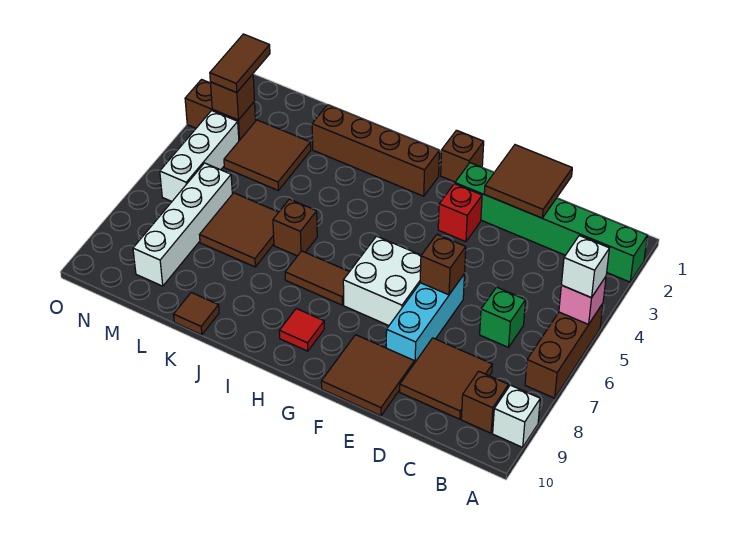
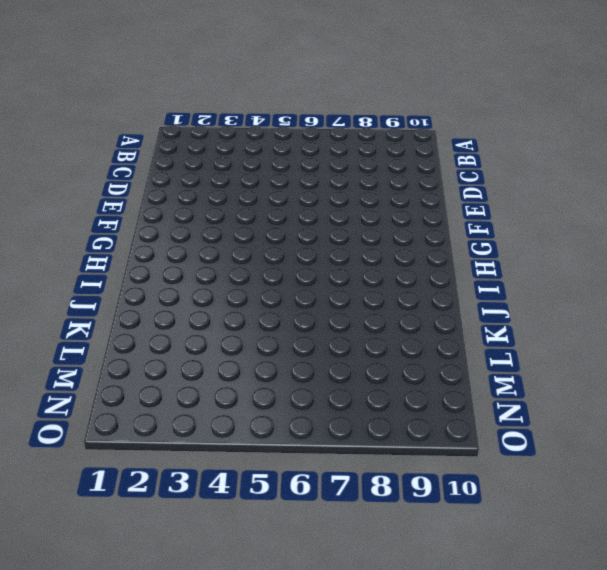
none -> green 1x6 brick [455,163,647,282]
none -> brown 1x3 brick [525,303,603,398]
none -> white 1x1 brick [493,385,540,447]

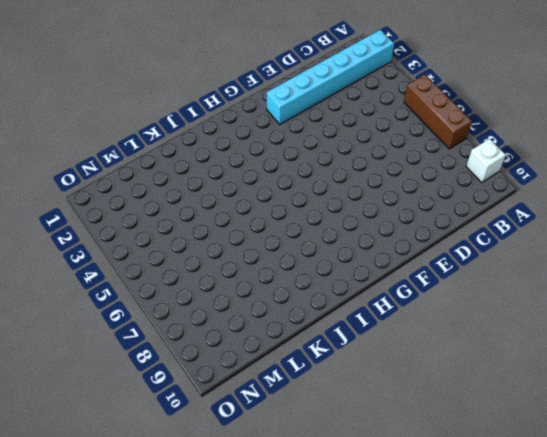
cyan 1x6 brick [267,30,394,124] -> green 1x6 brick [455,163,647,282]
none -> brown 1x1 brick [461,371,508,433]
none -> green 1x1 brick [480,287,526,347]
none -> brown 2x2 tile [400,338,492,419]

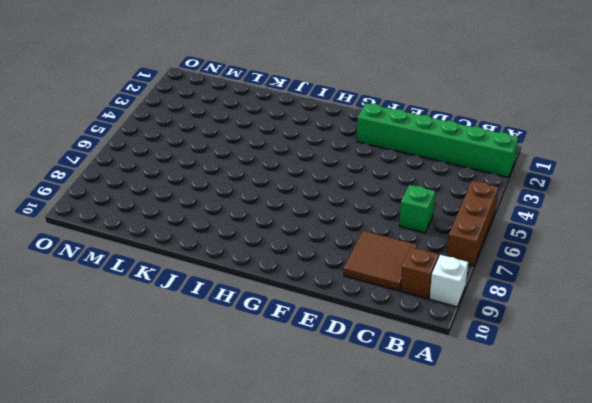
none -> cyan 1x3 brick [386,275,464,363]
none -> brown 2x2 tile [321,335,414,416]
none -> red 1x1 brick [438,184,482,242]

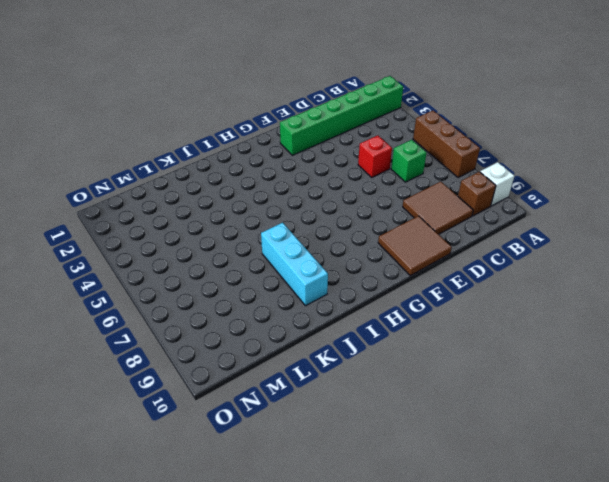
red 1x1 brick [358,136,392,177] -> red 1x1 brick moved to [438,184,482,242]
cyan 1x3 brick [261,223,328,306] -> cyan 1x3 brick moved to [386,275,464,363]
none -> white 2x2 brick [343,236,421,326]
none -> brown 1x1 brick [441,130,484,182]
none -> brown 1x4 brick [312,105,439,196]

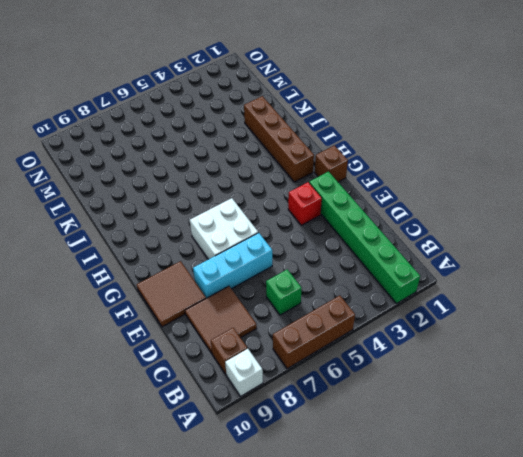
none -> brown 1x2 tile [285,251,349,305]
none -> red 1x1 tile [279,309,324,351]
none -> brown 1x1 brick [273,199,317,256]

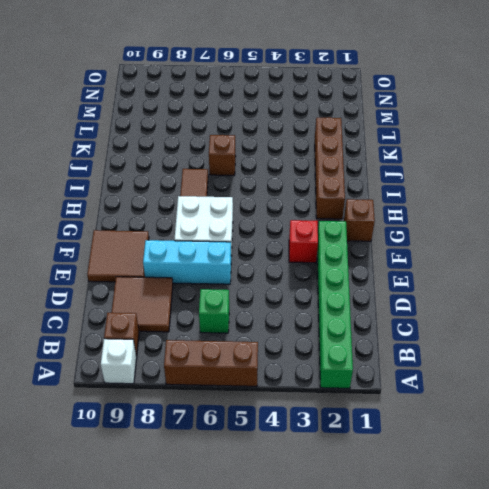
none -> red 1x1 tile [279,309,324,351]
none -> brown 2x2 tile [200,193,279,267]
none -> brown 1x1 tile [174,293,219,335]

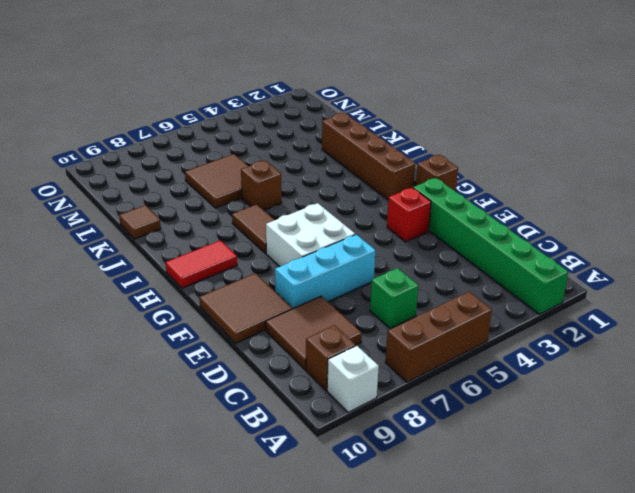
red 1x2 tile [166,240,237,288] -> red 1x1 tile [279,309,324,351]
none -> brown 2x2 tile [224,120,311,190]
none -> white 1x4 brick [133,163,232,286]
none -> brown 1x2 brick [185,80,256,141]

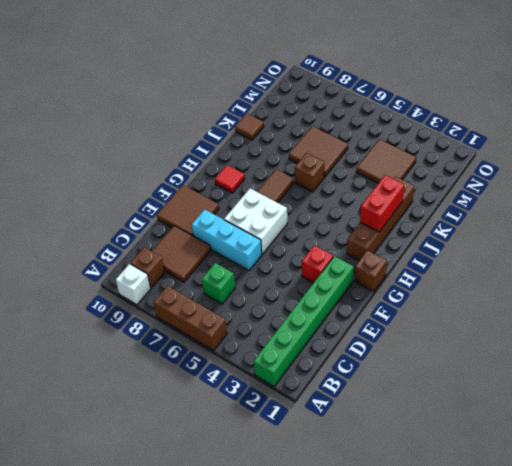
red 1x2 brick [360,175,404,232] -> none
none -> white 1x4 brick [133,163,232,286]
none -> brown 1x2 brick [185,80,256,141]
none -> white 1x3 brick [160,111,239,201]

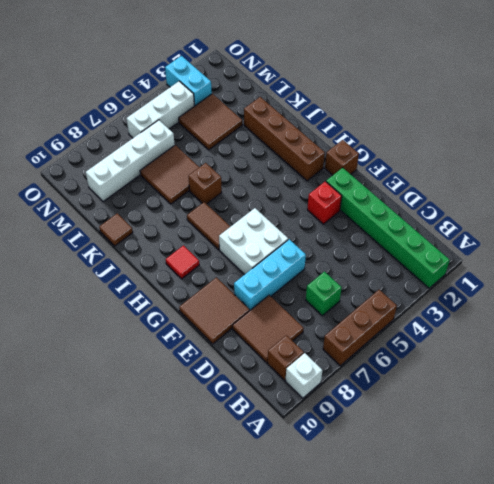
cyan 1x2 brick [165,56,212,106] -> brown 1x2 brick [185,80,256,141]
none -> pink 1x1 brick [559,277,606,325]
none -> brown 2x2 tile [484,145,572,218]
none -> brown 1x1 brick [420,235,466,295]

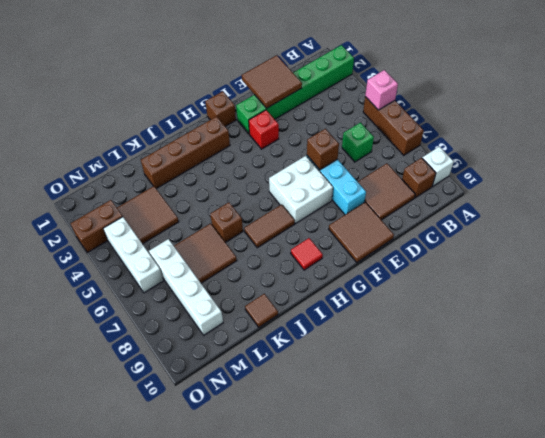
none -> brown 1x1 brick [210,74,255,120]
none -> white 1x1 brick [561,236,609,298]
none -> brown 1x2 tile [210,34,270,93]

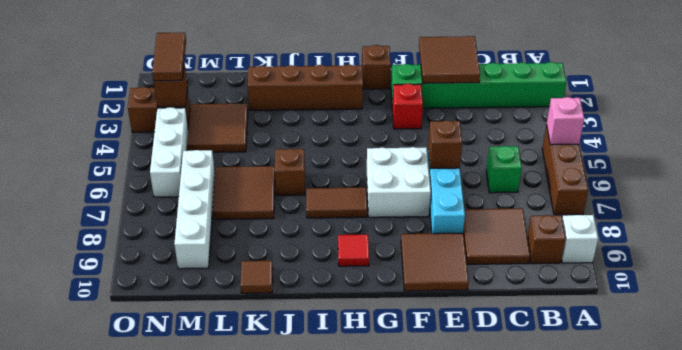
none -> white 1x1 brick [561,236,609,298]

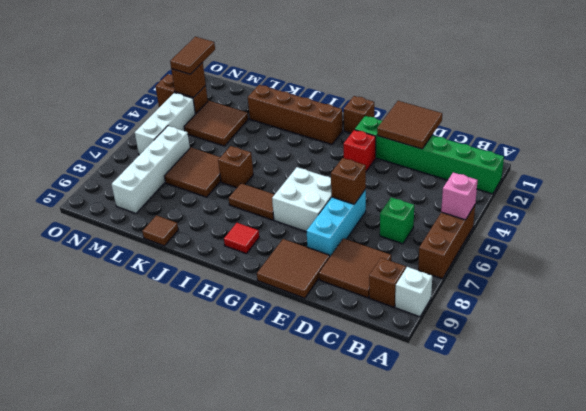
none -> white 1x1 brick [561,236,609,298]

